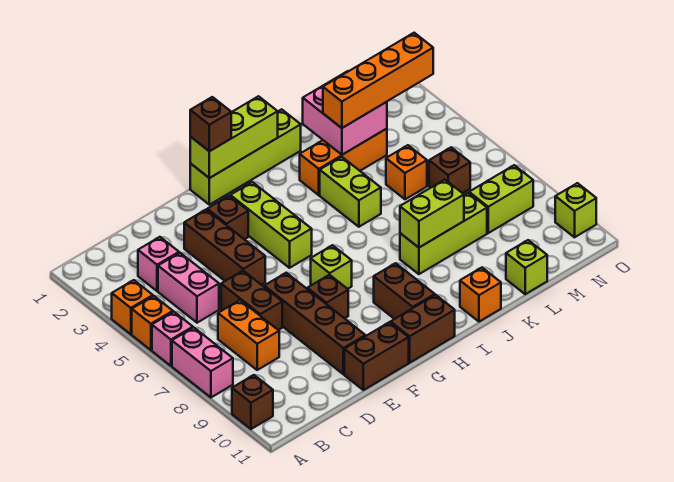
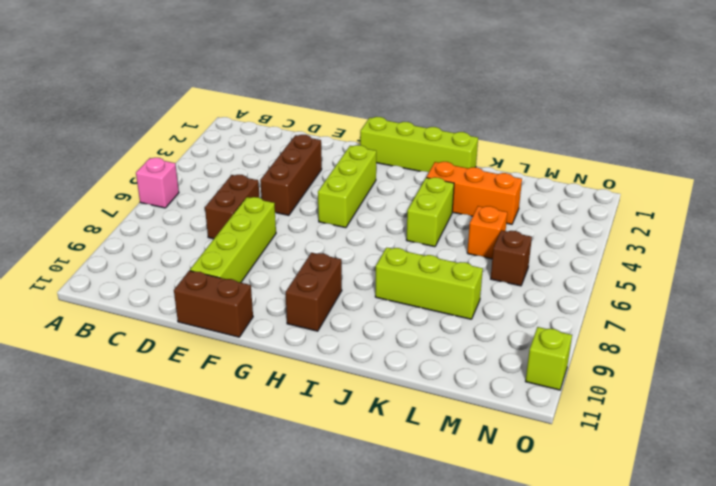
lime 1x4 brick [190,197,276,283] -> brown 1x4 brick [264,273,365,374]
none -> orange 1x1 brick [112,280,153,334]
none -> orange 1x1 brick [132,296,173,350]
none -> pink 1x2 brick [172,328,233,397]
none -> brown 1x1 brick [232,375,273,429]

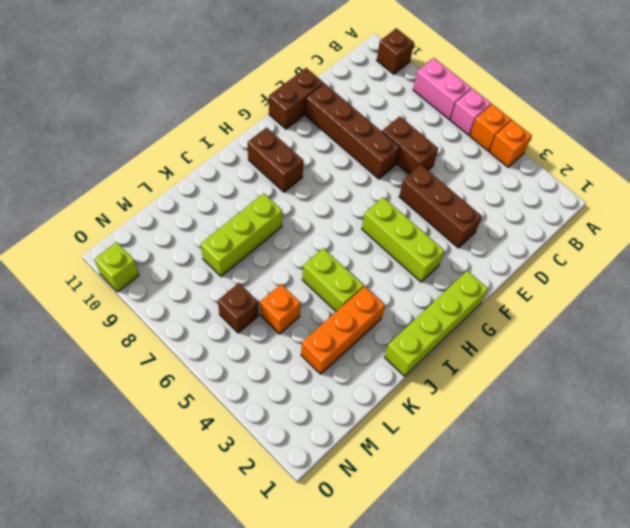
none -> pink 1x1 brick [138,237,179,291]
none -> pink 1x2 brick [158,253,219,323]
none -> orange 1x2 brick [218,300,279,370]
none -> brown 1x1 brick [207,196,248,239]

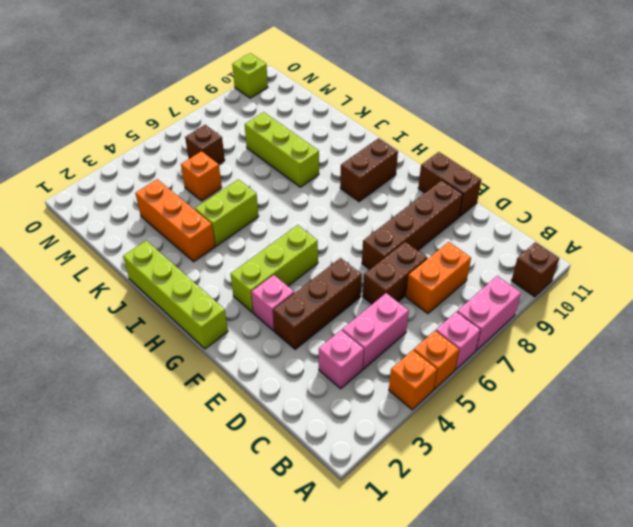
pink 1x1 brick [251,275,294,331] -> brown 1x1 brick [207,196,248,239]
none -> brown 1x1 brick [307,275,348,318]
none -> lime 1x1 brick [311,245,352,289]
none -> brown 1x2 brick [391,295,455,363]
none -> orange 1x1 brick [460,268,501,322]

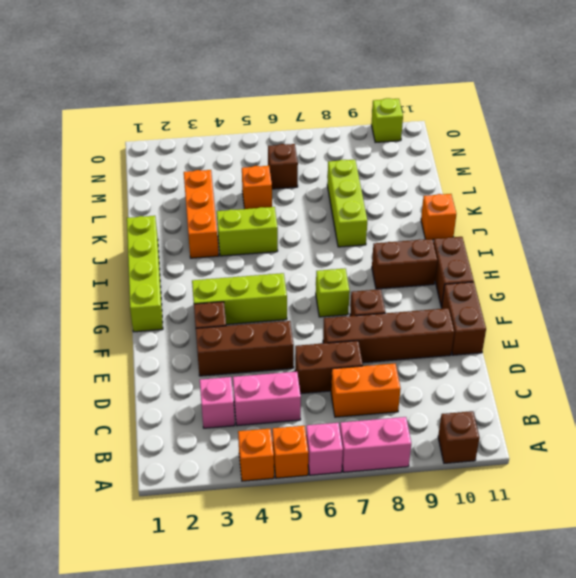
none -> lime 1x1 brick [506,240,547,294]
none -> lime 1x2 brick [469,165,533,233]
none -> lime 1x3 brick [190,96,278,178]
none -> lime 1x2 brick [400,180,464,247]

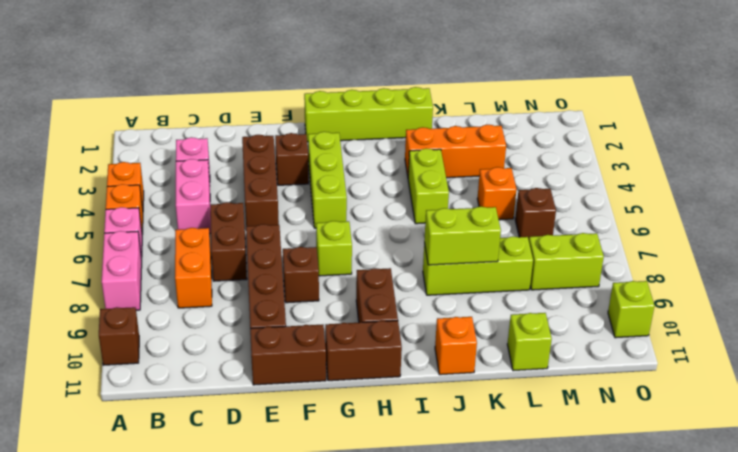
none -> lime 1x3 brick [190,96,278,178]
none -> pink 2x2 brick [303,71,387,155]
none -> brown 1x1 brick [190,97,231,151]
none -> orange 1x4 brick [323,33,433,128]

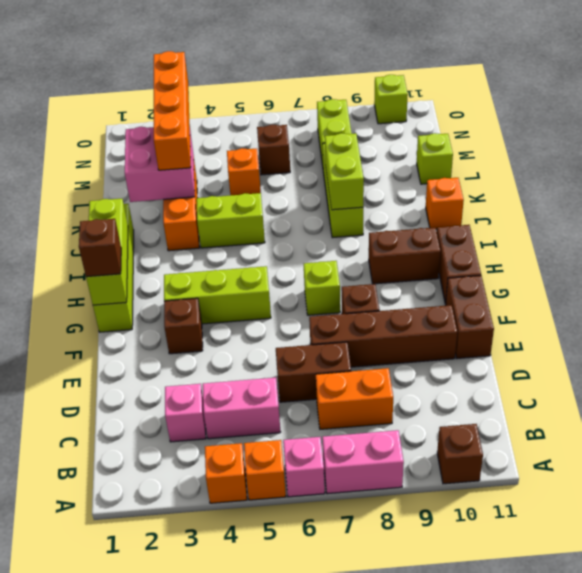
none -> brown 1x3 brick [184,210,265,285]

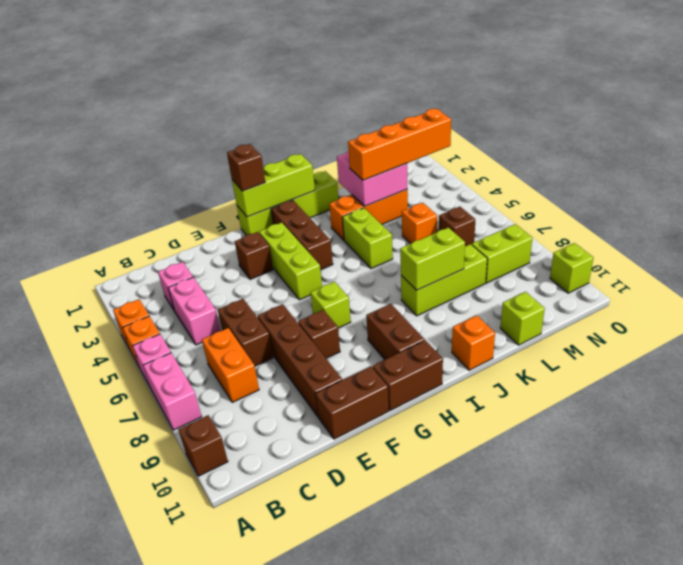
brown 1x3 brick [271,200,333,270] -> brown 1x3 brick moved to [184,210,265,285]

